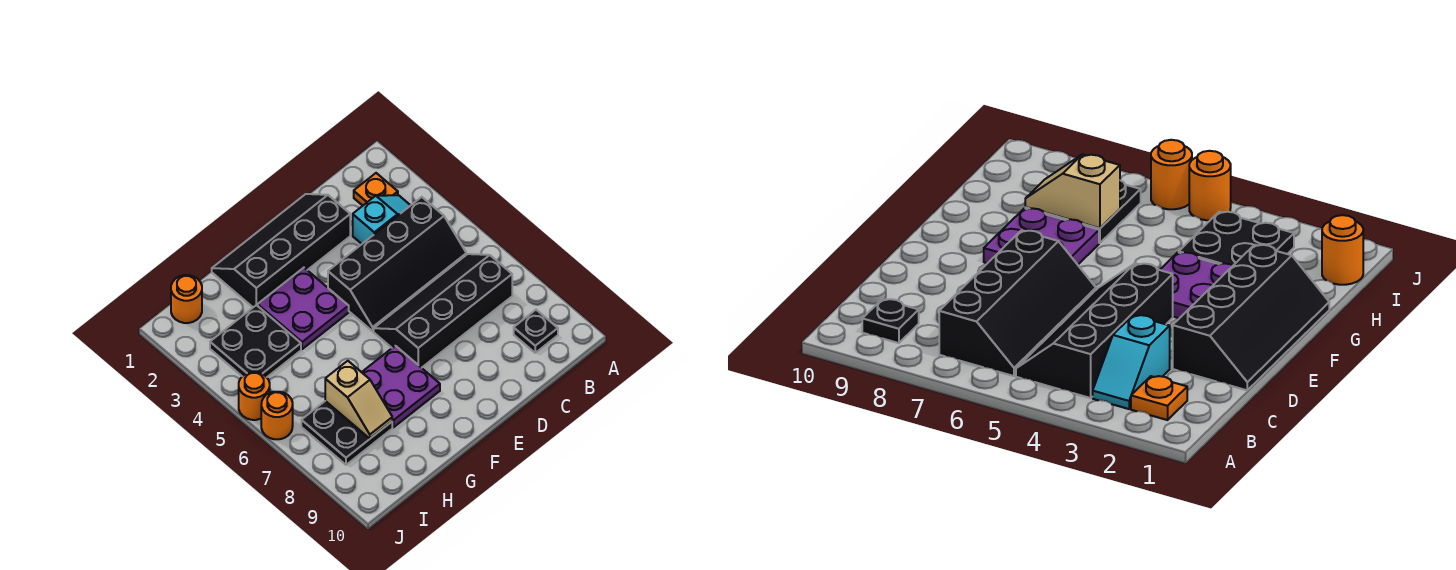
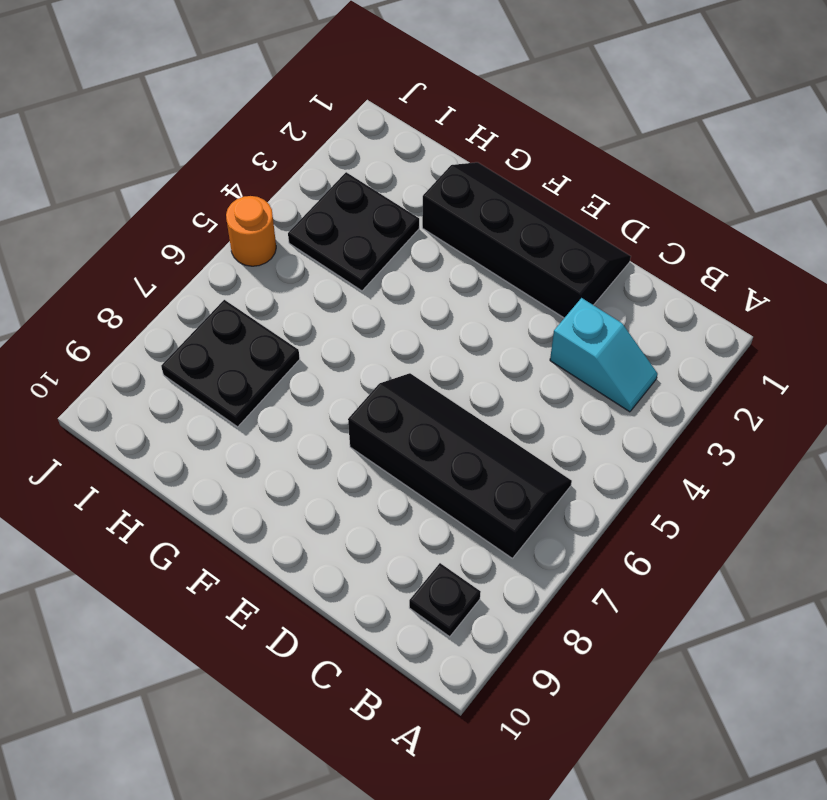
none -> orange 1x1 plate [354,173,398,206]
none -> black 2x4 slope [328,197,466,331]
none -> purple 2x2 plate [258,268,349,349]

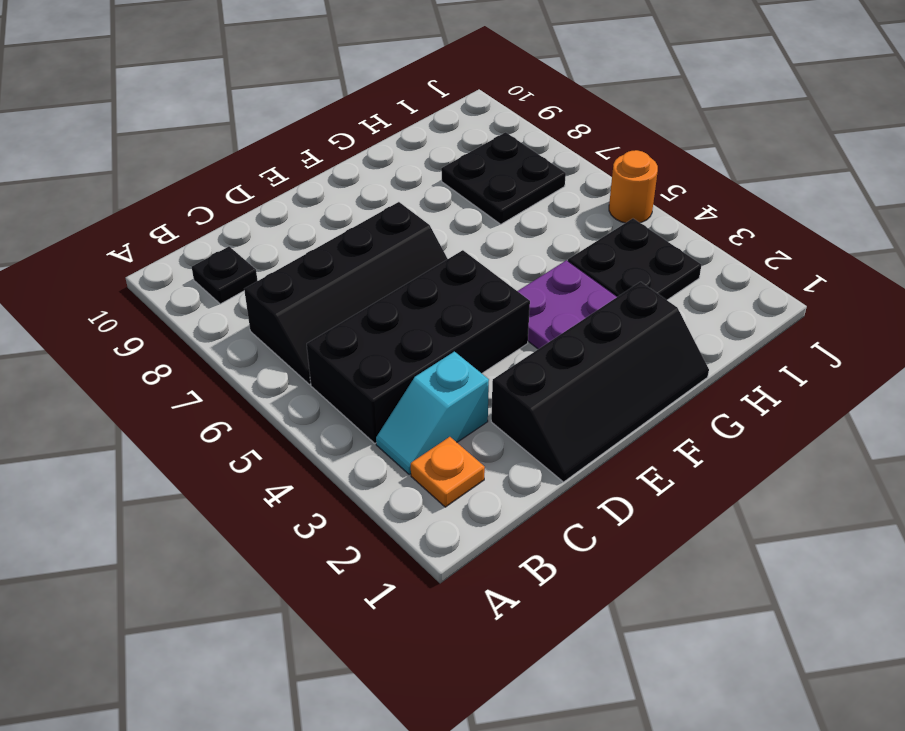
black 2x4 brick [307,250,530,443] -> black 2x4 slope [328,197,466,331]
none -> purple 2x2 plate [362,346,440,427]
none -> orange 1x1 round brick [171,275,202,323]
none -> orange 1x1 round brick [261,392,293,439]

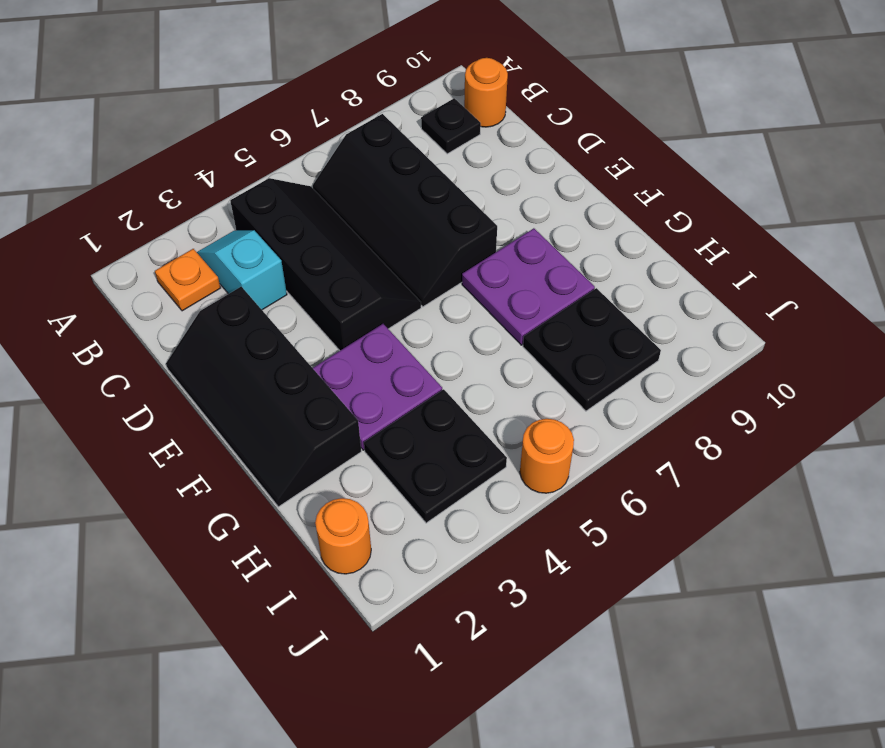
orange 1x1 round brick [464,58,508,127] -> orange 1x1 round brick moved to [261,392,293,439]
none -> tan 1x2 slope [325,361,392,439]

